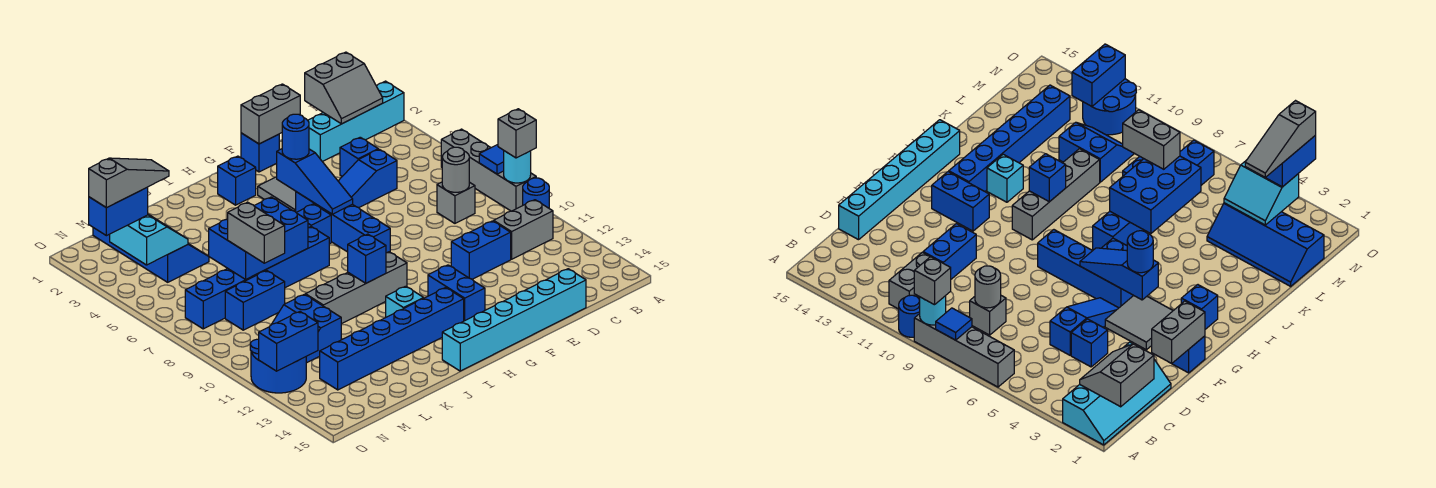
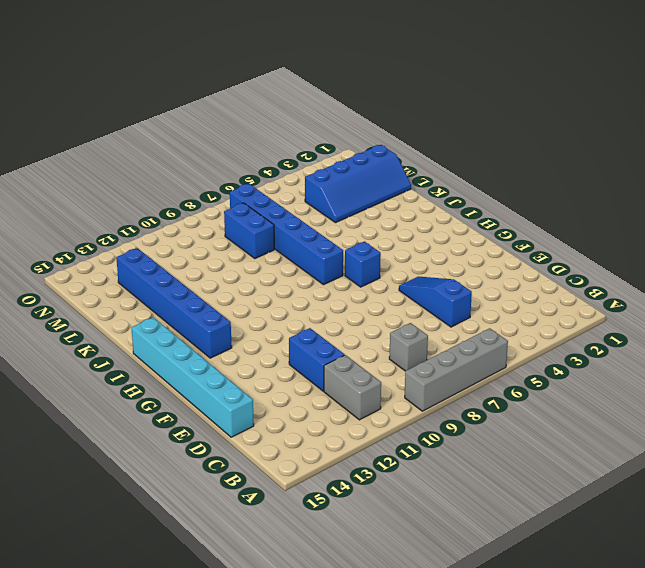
none -> cyan 2x4 slope [308,81,404,162]
none -> blue 1x1 round brick [523,178,549,208]
none -> blue 1x1 brick [340,137,378,176]
none -> blue 1x1 brick [241,133,279,172]

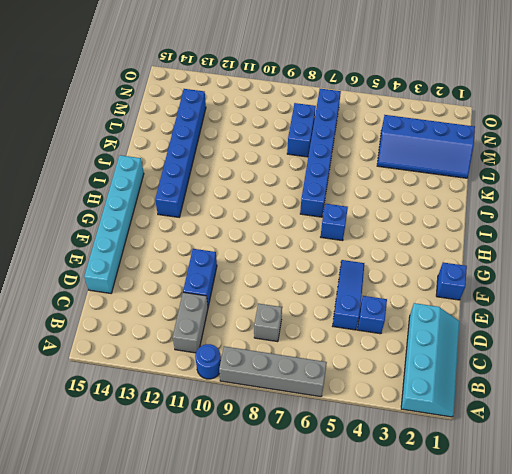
none -> grey 2x2 tile [258,177,296,212]
none -> blue 1x4 brick [296,192,390,253]
none -> blue 1x2 brick [428,265,485,321]
none -> blue 1x1 brick [218,156,256,205]

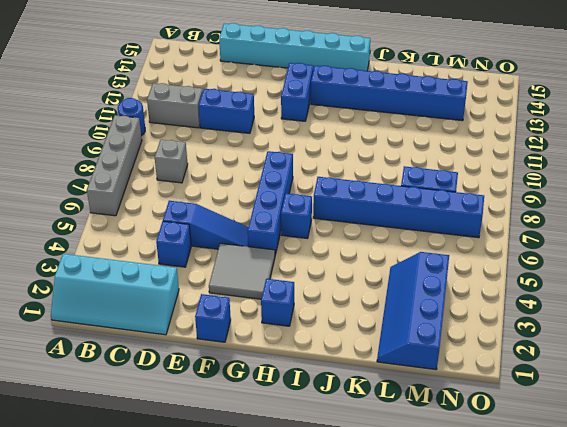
none -> grey 1x4 brick [305,252,407,324]
none -> cyan 1x1 brick [386,286,424,317]
none -> blue 2x2 slope [271,294,341,363]
none -> blue 2x2 round brick [250,339,306,393]

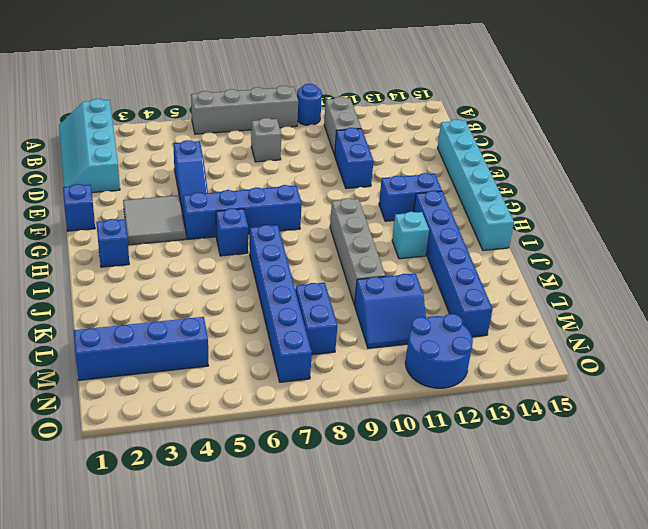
none -> blue 1x1 brick [340,137,378,176]
none -> blue 1x1 tile [479,145,504,174]
none -> cyan 1x1 round brick [504,151,531,183]
none -> grey 2x2 slope [305,52,383,124]

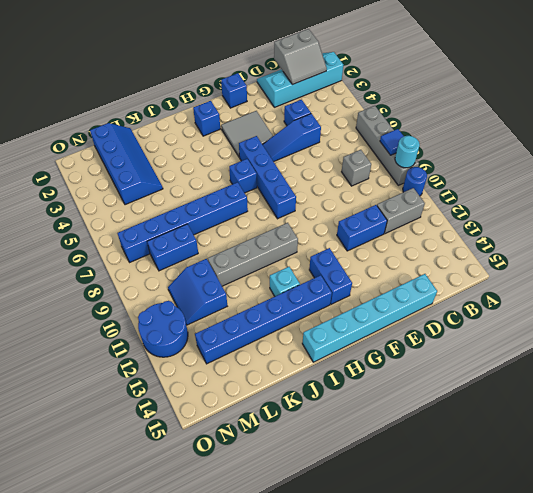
none -> grey 1x1 round brick [442,147,469,192]
none -> grey 1x2 brick [241,84,300,144]
none -> blue 1x3 slope [277,149,353,214]
none -> blue 1x1 brick [348,234,386,283]

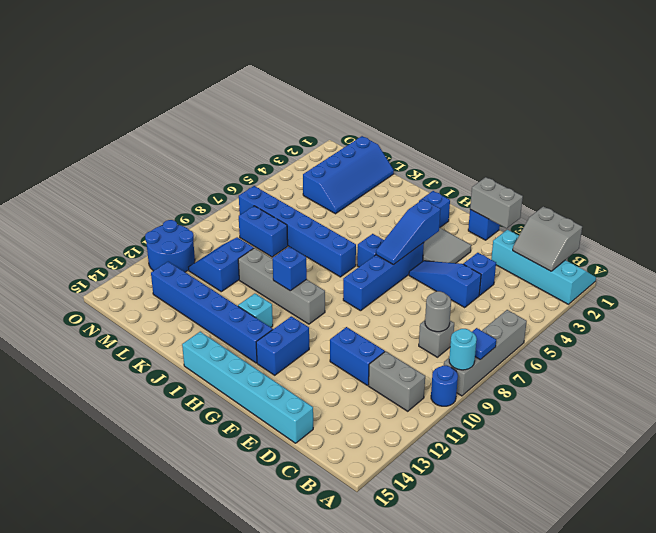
none -> blue 2x3 brick [209,197,308,280]
none -> cyan 2x2 slope [110,214,188,265]
none -> blue 1x2 brick [259,312,318,371]
none -> grey 1x1 brick [498,109,536,158]

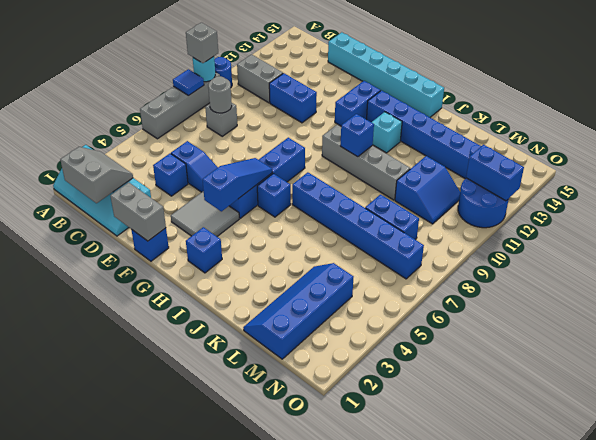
none -> blue 2x3 brick [209,197,308,280]
none -> cyan 2x2 slope [110,214,188,265]
none -> blue 1x1 round brick [282,114,309,159]
none -> grey 1x2 brick [228,202,285,263]

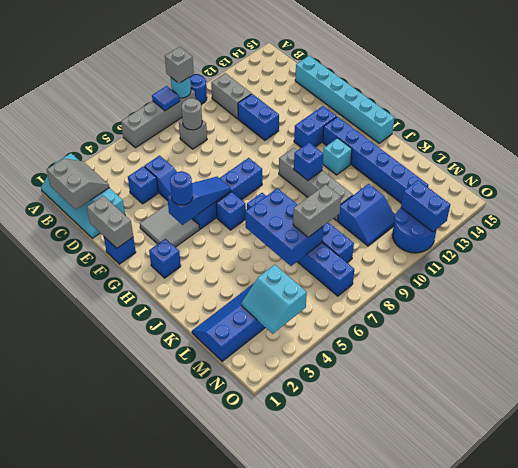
cyan 2x2 slope [241,265,307,334] -> cyan 2x2 slope turned to [110,214,188,265]
none -> blue 1x2 brick [89,187,148,236]
none -> grey 1x3 slope [89,158,169,208]

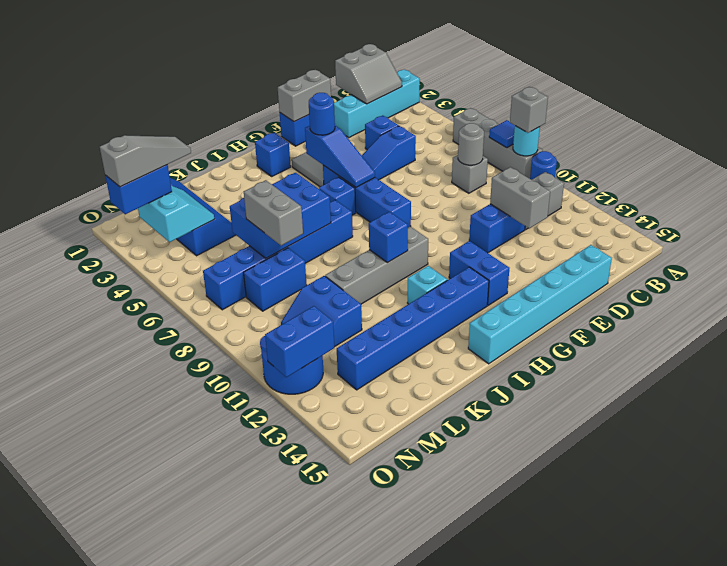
grey 1x2 brick [490,167,550,228] -> none

